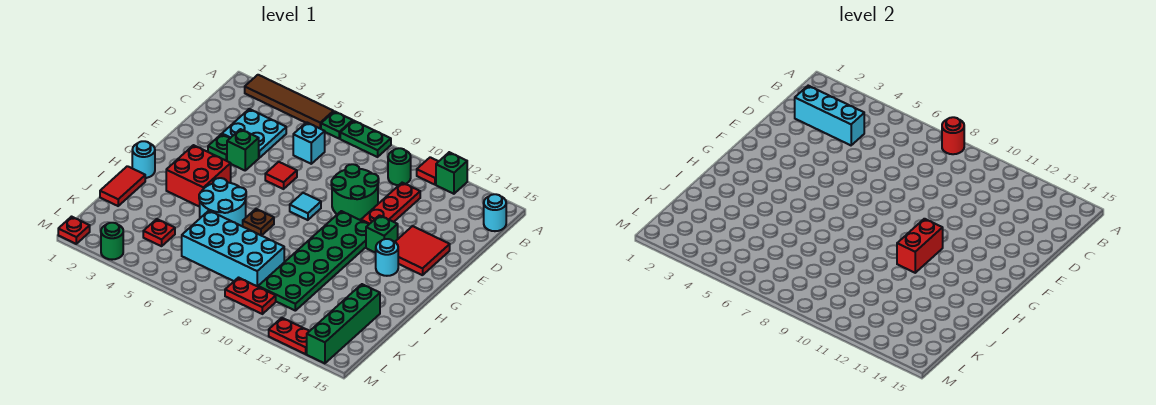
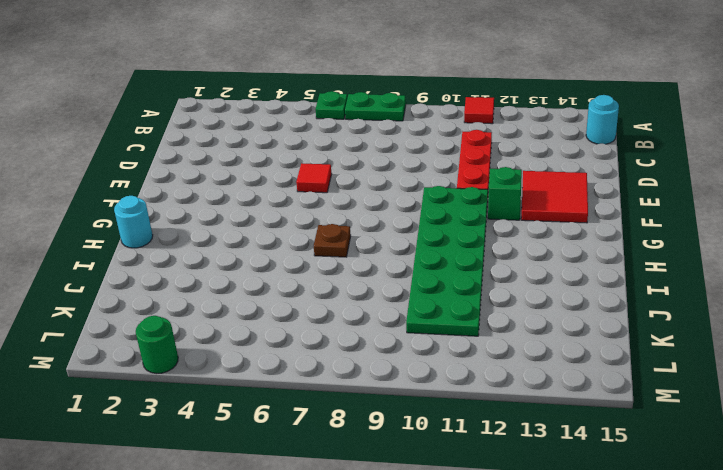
none -> brown 1x4 tile [245,75,333,129]
none -> green 1x1 brick [436,152,467,194]
none -> green 1x1 round brick [388,148,411,185]
none -> cyan 2x2 plate [222,109,286,158]

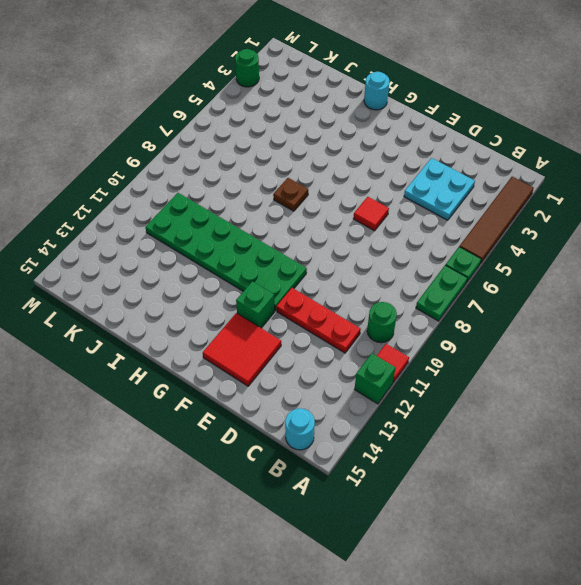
none -> cyan 1x1 brick [293,122,325,164]
none -> green 2x2 round brick [331,164,379,220]
none -> green 1x1 plate [208,134,230,161]
none -> green 1x1 brick [227,129,259,170]

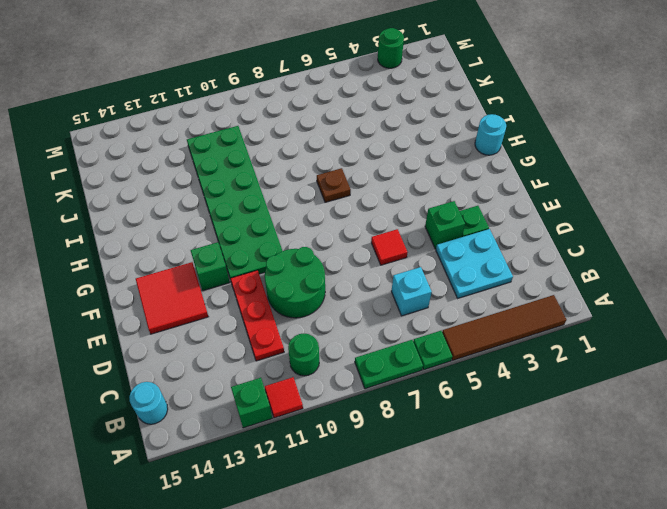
none -> cyan 1x1 tile [290,193,321,220]
none -> red 2x2 brick [166,145,231,207]
none -> cyan 1x1 round brick [376,239,398,276]
none -> cyan 2x2 round brick [199,178,246,226]

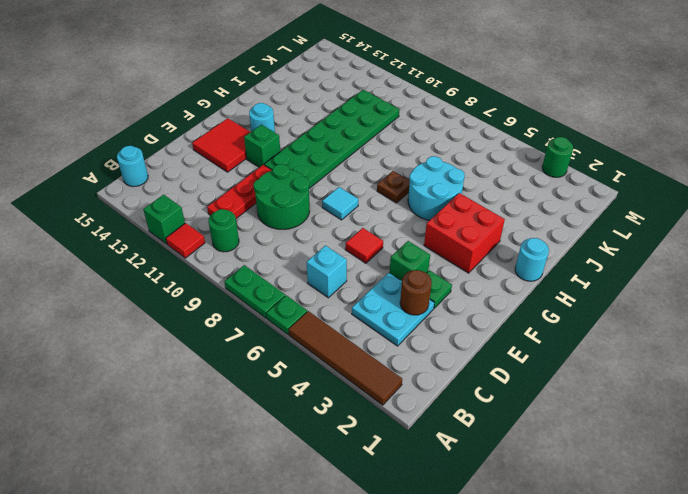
brown 1x1 round brick [400,270,432,315] -> none
none -> red 1x2 tile [100,166,145,206]
none -> cyan 2x4 brick [182,211,284,287]
none -> green 1x4 brick [307,284,380,363]
none -> red 1x1 plate [143,219,175,246]

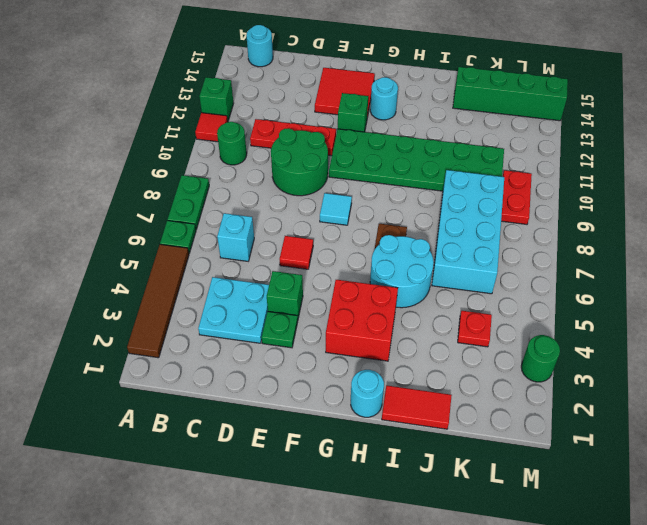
none -> red 1x1 plate [58,217,90,244]
none -> red 1x2 plate [269,318,309,354]
none -> red 1x1 round brick [942,117,964,154]
none -> cyan 1x3 brick [795,86,864,145]

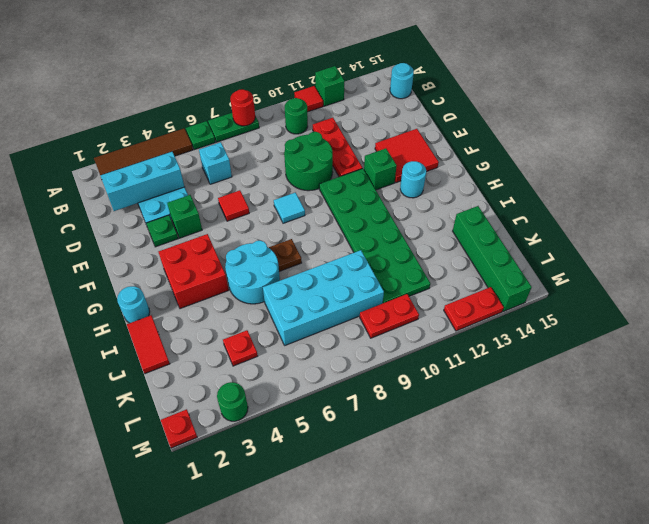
none -> red 1x2 brick [897,219,943,273]

